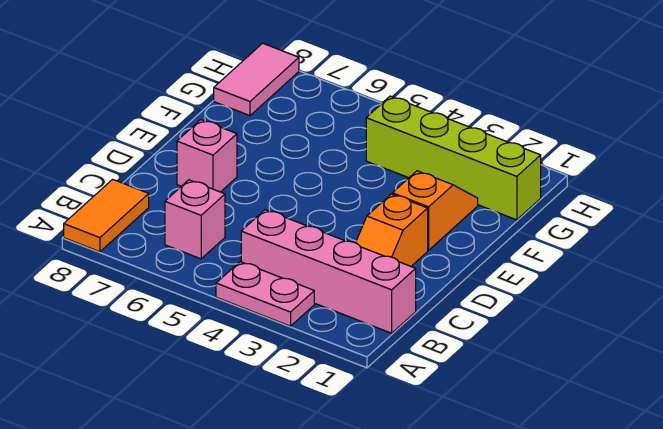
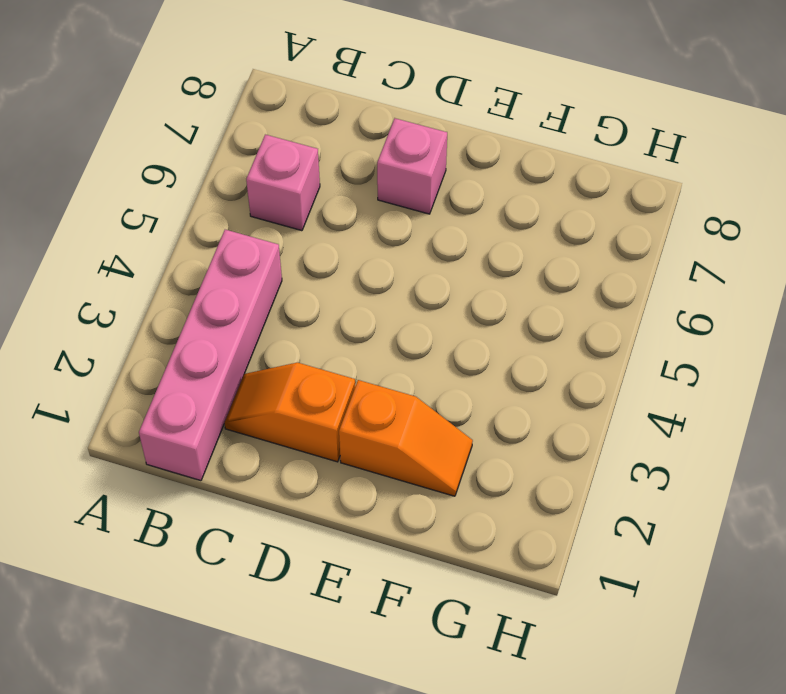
none -> pink 1x2 plate [216,262,314,326]
none -> orange 1x2 tile [64,179,149,252]

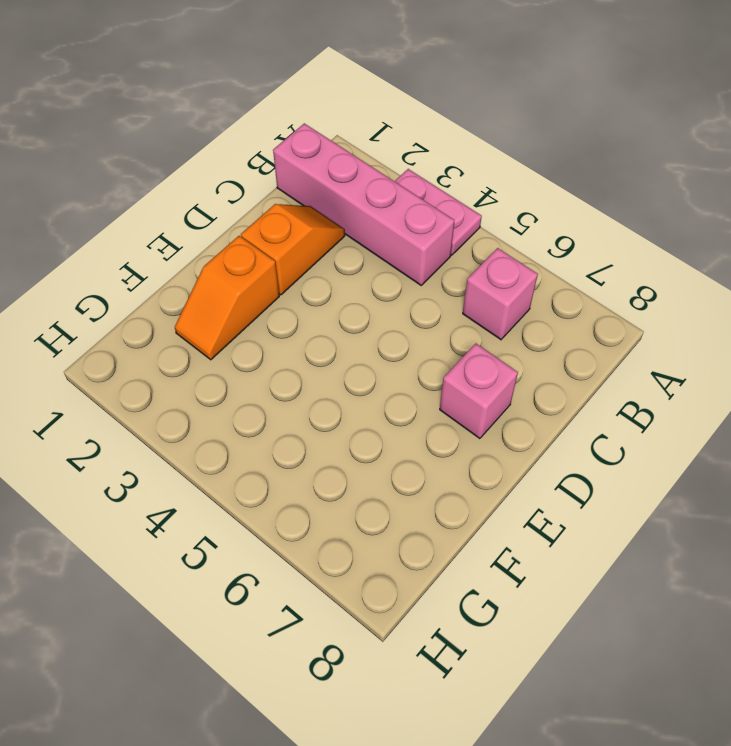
none -> orange 1x2 tile [64,179,149,252]
none -> lime 1x4 brick [366,96,541,220]

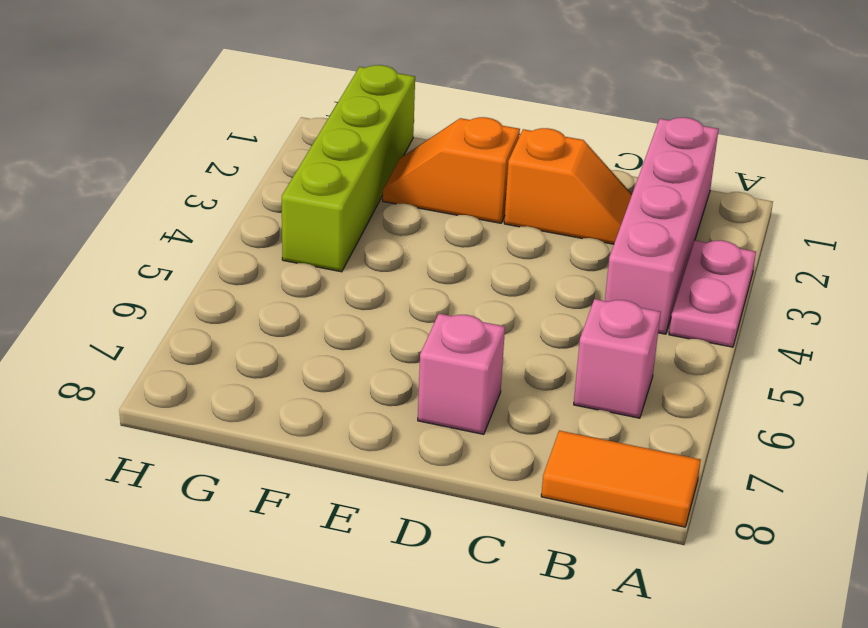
none -> pink 1x2 tile [214,43,299,116]

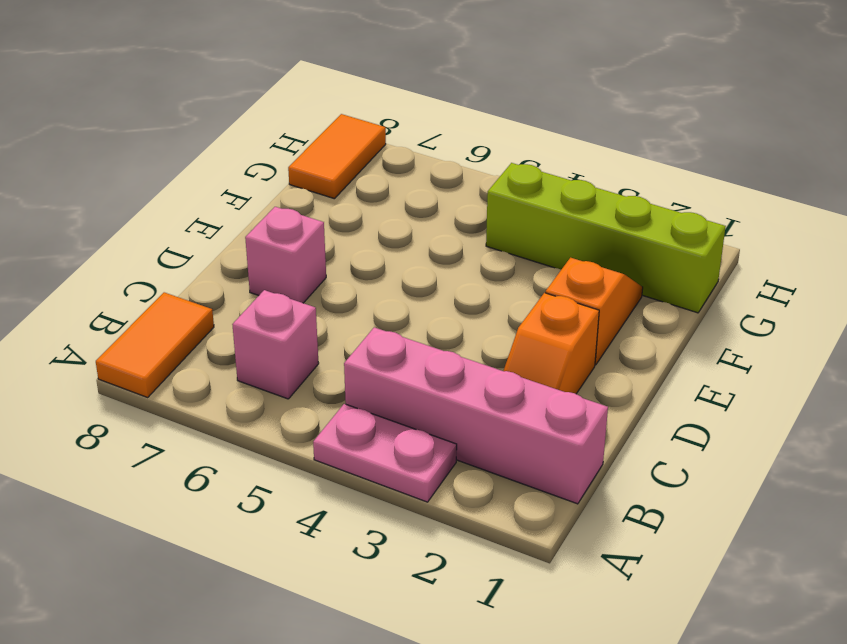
orange 1x2 tile [288,114,386,199] -> pink 1x2 tile [214,43,299,116]

